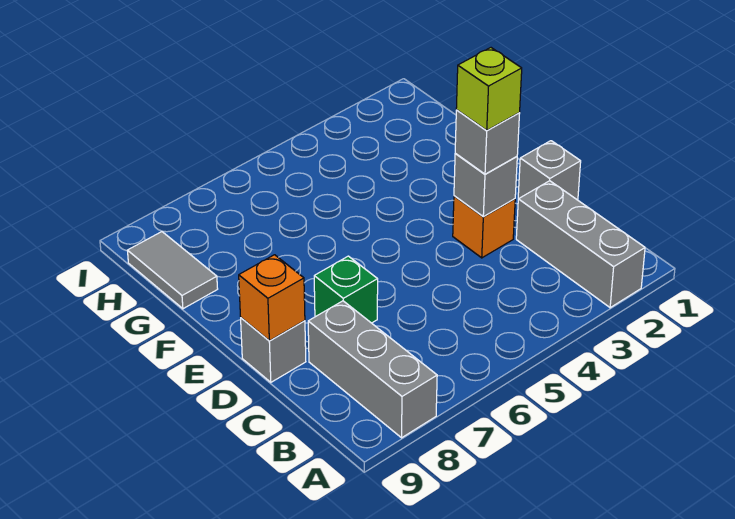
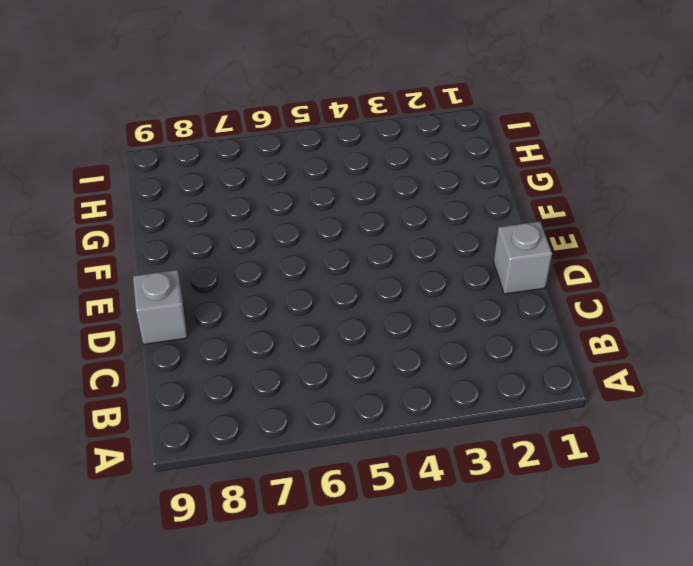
none -> grey 1x3 brick [516,181,645,308]
none -> grey 1x3 brick [308,301,437,438]

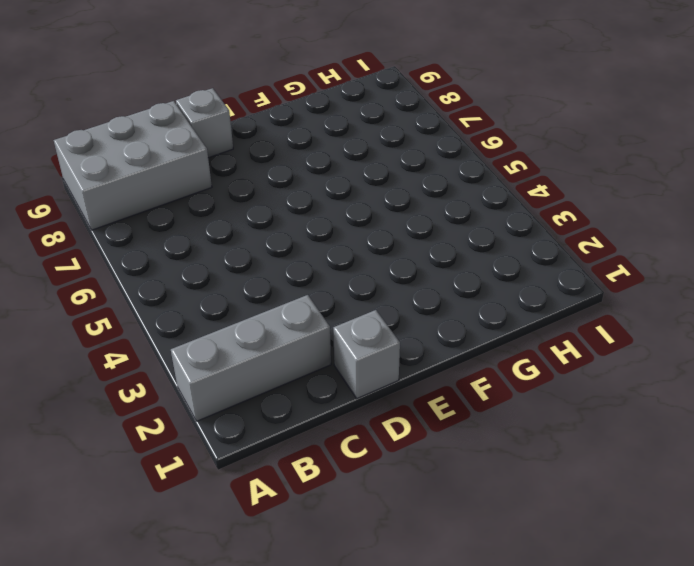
grey 2x3 brick [54,101,212,230] -> grey 1x3 brick [308,301,437,438]
none -> orange 1x1 brick [453,196,515,258]
none -> green 1x1 brick [314,256,378,323]

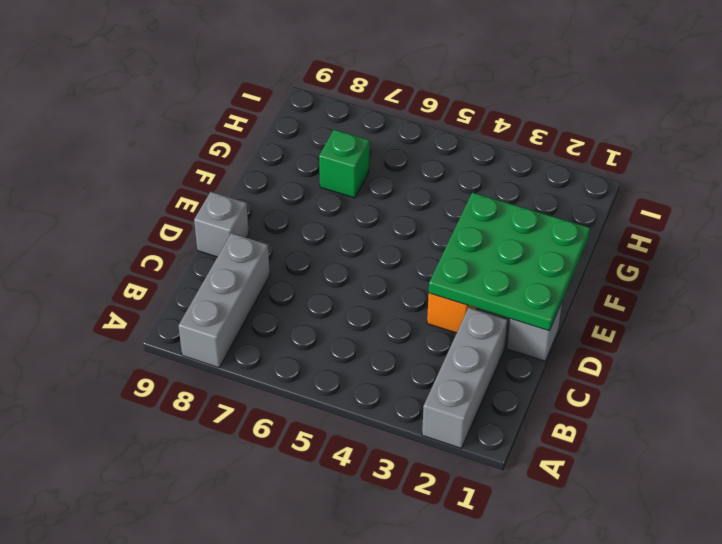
green 3x3 plate [429,192,590,331] -> grey 1x1 brick [454,153,517,217]
green 1x1 brick [319,130,369,198] -> green 1x1 brick moved to [314,256,378,323]
none -> grey 1x2 tile [127,232,218,309]
none -> orange 1x1 brick [239,255,305,341]

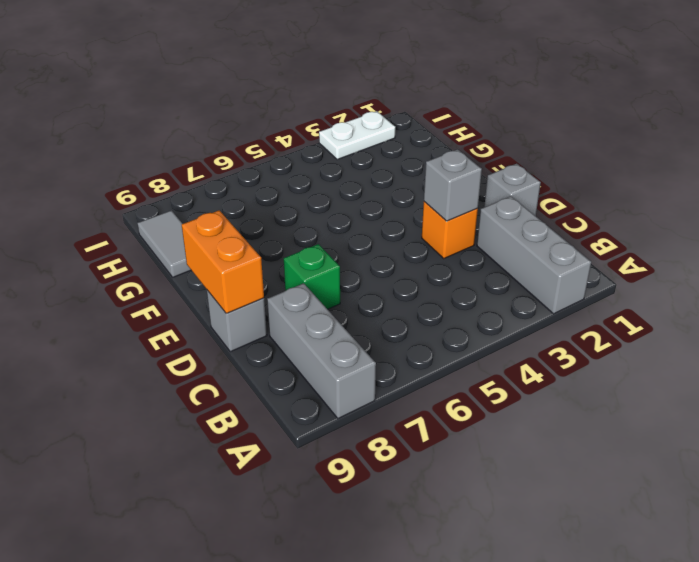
orange 1x2 brick [182,210,264,313] -> orange 1x1 brick [239,255,305,341]
white 1x2 plate [319,111,395,160] -> none
none -> grey 1x1 brick [455,110,520,174]
none -> lime 1x1 brick [456,48,522,131]

